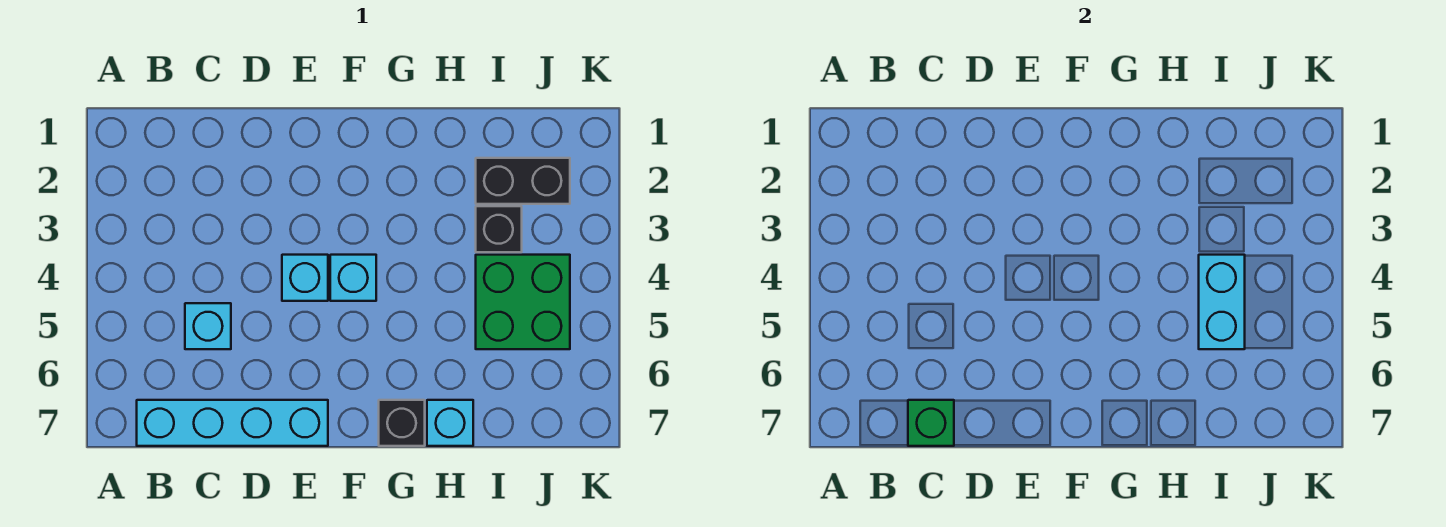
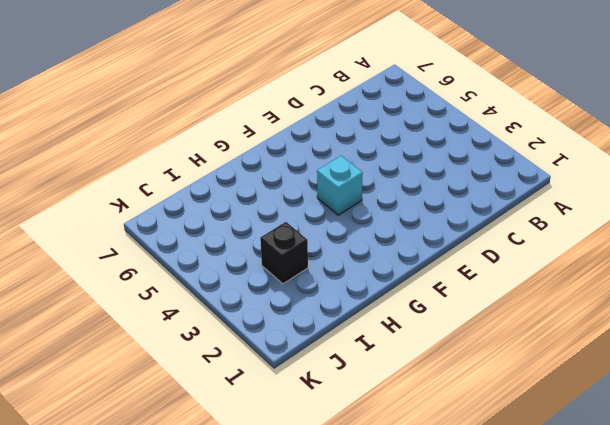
none -> cyan 1x4 brick [137,400,328,446]
none -> cyan 1x1 brick [185,303,231,349]

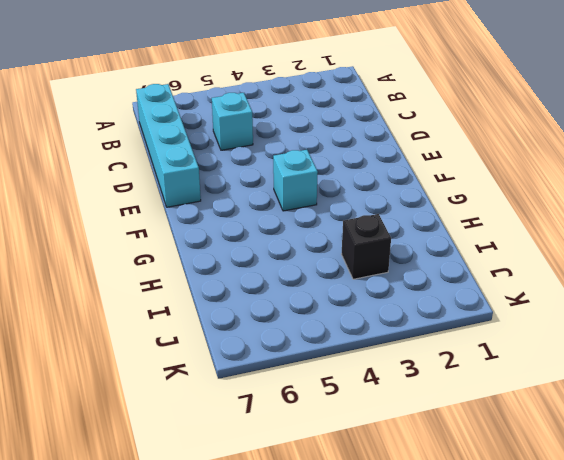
none -> cyan 1x1 brick [282,255,328,301]
none -> black 1x1 brick [379,400,425,446]

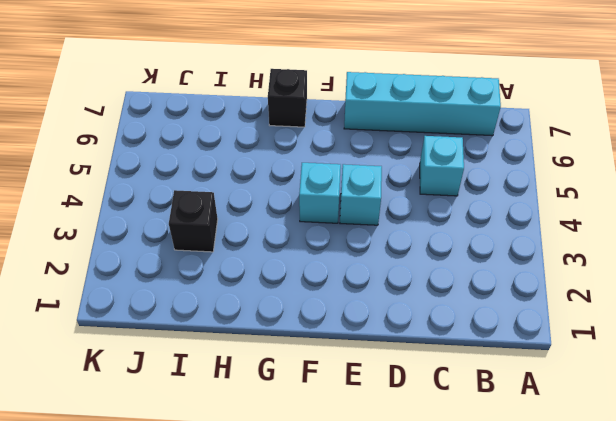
none -> cyan 1x1 brick [427,400,473,446]
none -> black 1x2 brick [476,158,570,204]

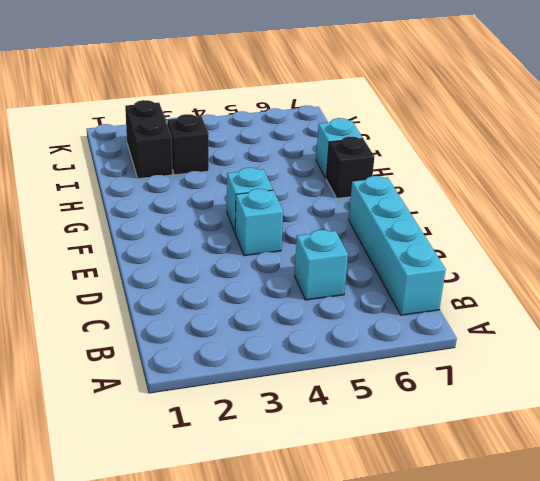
none -> green 2x2 brick [476,255,570,349]
none -> green 1x1 brick [908,400,954,446]

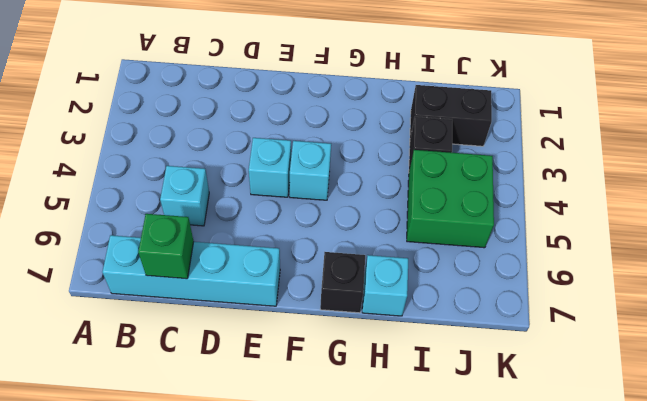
none -> cyan 1x2 brick [1199,255,1245,349]

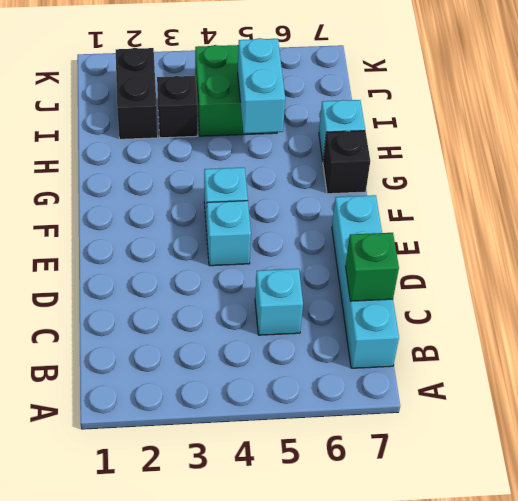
cyan 1x2 brick [238,38,285,133] -> cyan 1x2 brick turned to [1199,255,1245,349]

